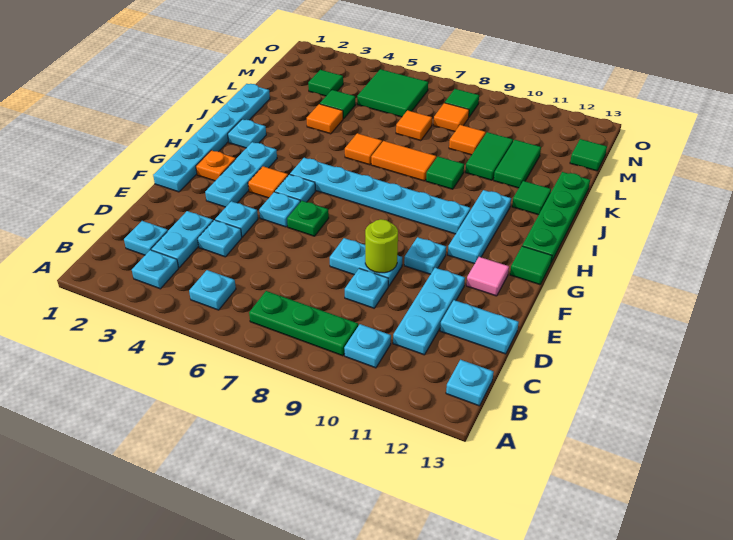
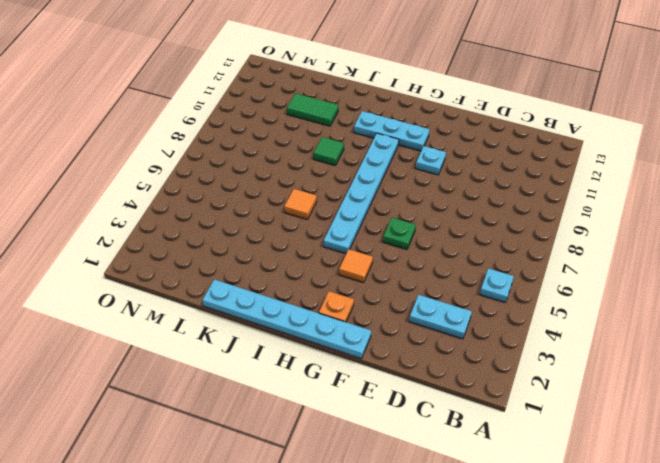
none -> cyan 1x1 plate [132,250,179,289]
none -> green 1x3 plate [249,291,358,356]
none -> cyan 1x1 plate [344,324,391,368]
none -> cyan 1x1 plate [446,360,494,406]

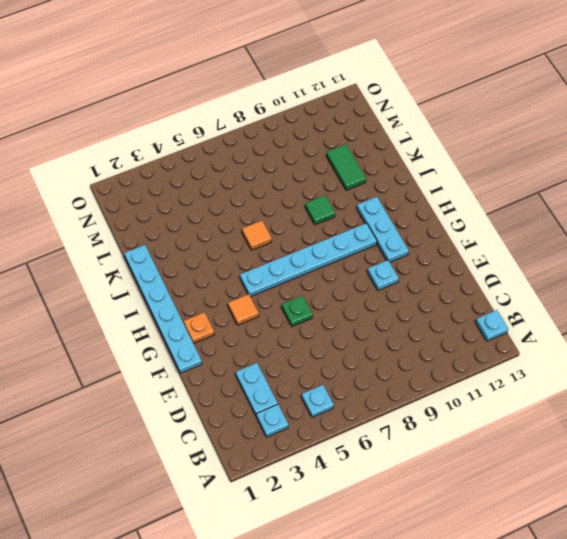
none -> green 1x3 plate [249,291,358,356]
none -> cyan 1x1 plate [344,324,391,368]
none -> cyan 1x1 plate [124,221,168,255]
none -> cyan 1x3 plate [393,268,465,355]

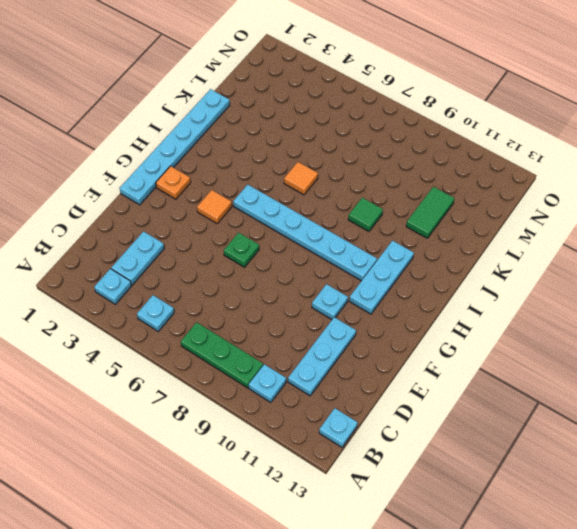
none -> cyan 1x1 plate [124,221,168,255]
none -> cyan 1x1 plate [198,220,242,257]
none -> cyan 1x1 plate [345,268,388,308]
none -> cyan 1x2 plate [440,300,519,354]

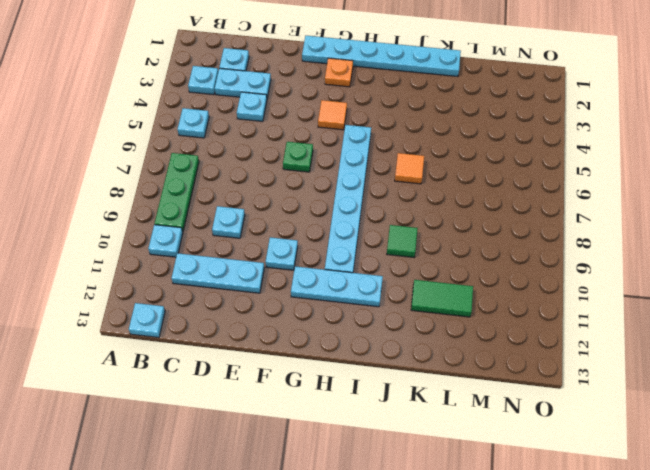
none -> cyan 1x2 plate [440,300,519,354]
none -> cyan 1x1 plate [215,201,258,237]
none -> cyan 1x2 plate [330,238,402,286]
none -> cyan 1x3 plate [205,142,277,207]

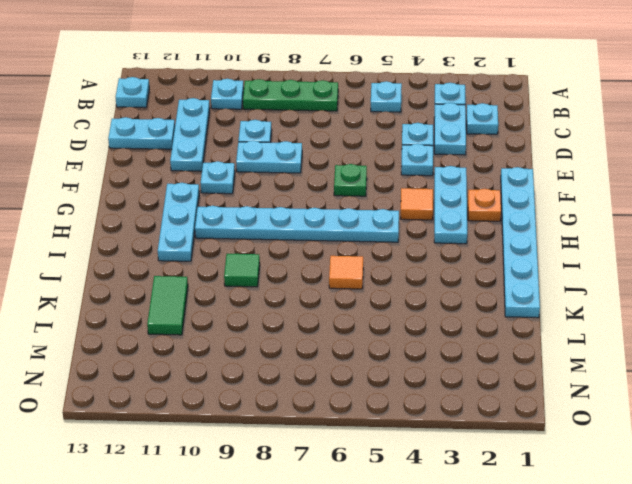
none -> cyan 1x1 plate [259,192,300,227]
none -> pink 1x1 tile [466,257,509,296]
none -> cyan 1x1 plate [275,174,316,202]
none -> green 1x1 tile [510,246,552,285]

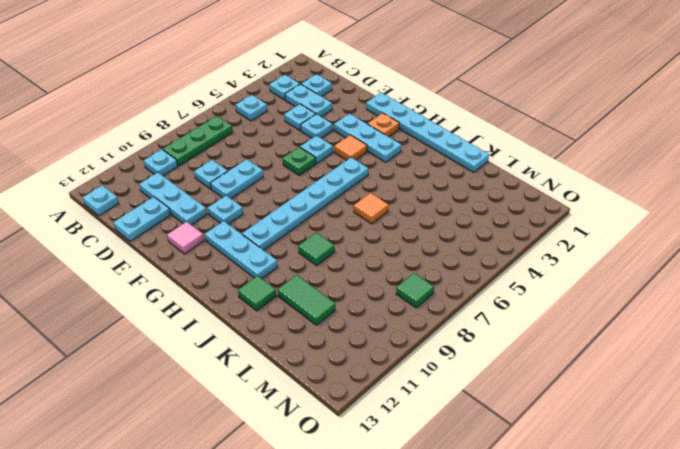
none -> cyan 1x1 plate [275,174,316,202]
none -> green 1x1 tile [510,246,552,285]
none -> green 1x4 plate [522,172,590,262]
none -> cyan 1x1 plate [228,119,266,148]

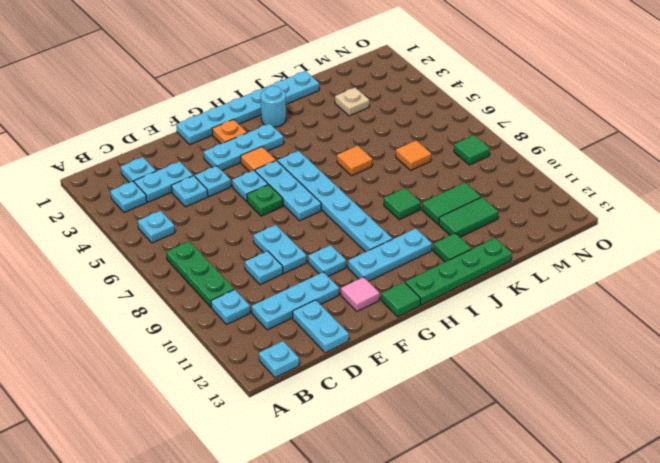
cyan 1x3 plate [255,160,321,221] -> cyan 1x1 plate [275,174,316,202]
cyan 1x1 round brick [261,86,286,127] -> cyan 1x1 plate [228,119,266,148]
tan 1x1 plate [335,88,369,116] -> none
none -> orange 1x2 tile [371,141,436,181]
none -> orange 1x1 tile [307,104,343,134]
none -> green 1x1 tile [320,90,356,119]
none -> orange 1x1 tile [449,125,486,155]

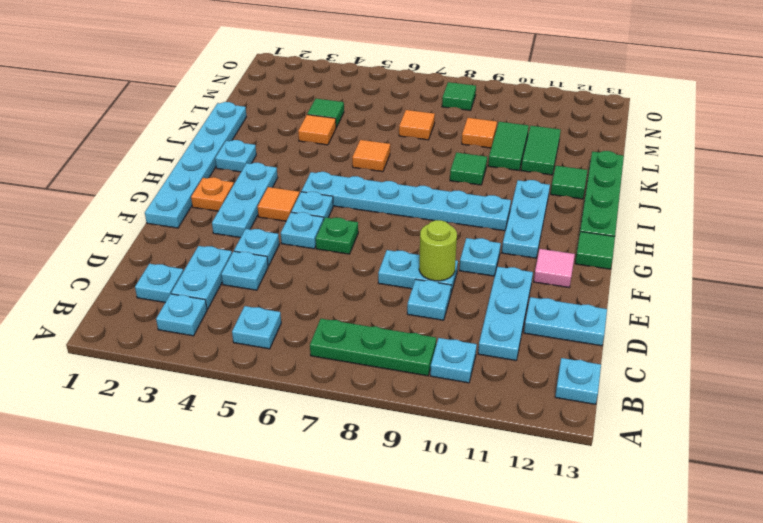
none -> orange 1x2 tile [371,141,436,181]
none -> green 1x1 tile [308,70,343,96]
none -> green 2x2 tile [357,69,428,117]
none -> orange 1x1 tile [433,103,469,132]

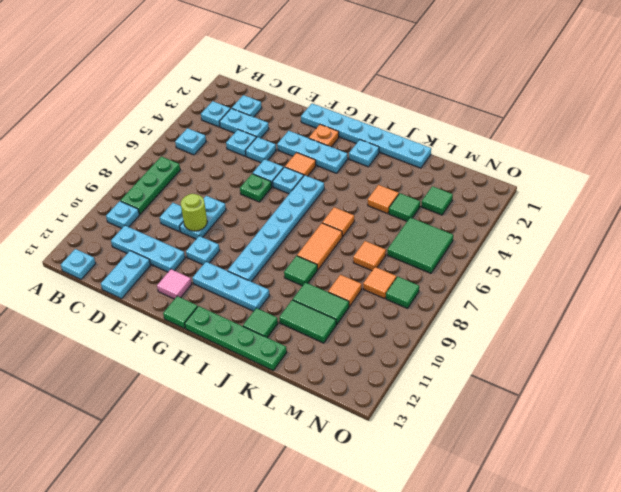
none -> green 1x1 tile [570,139,607,171]

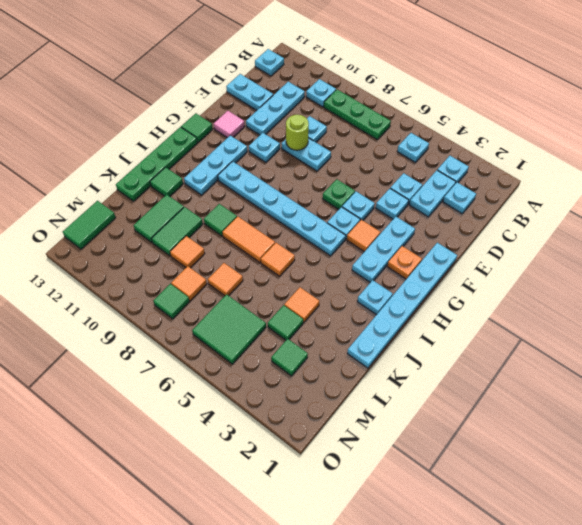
green 1x2 tile [63,201,116,249] -> green 1x1 tile [570,139,607,171]

